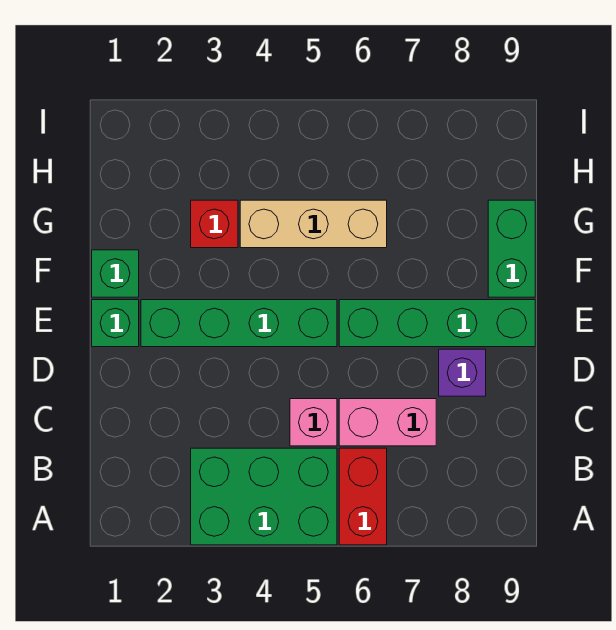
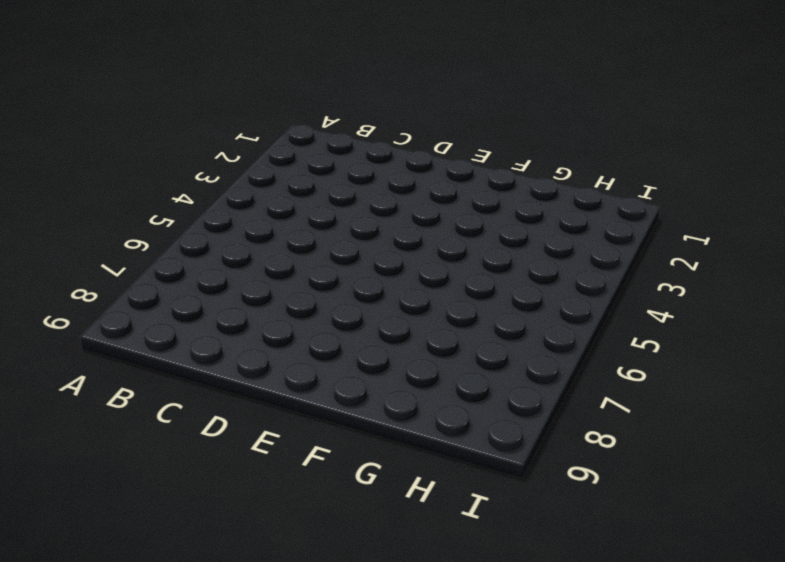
none -> green 2x3 brick [191,448,337,545]
none -> red 1x2 brick [339,448,387,545]
none -> pink 1x1 brick [290,399,337,446]

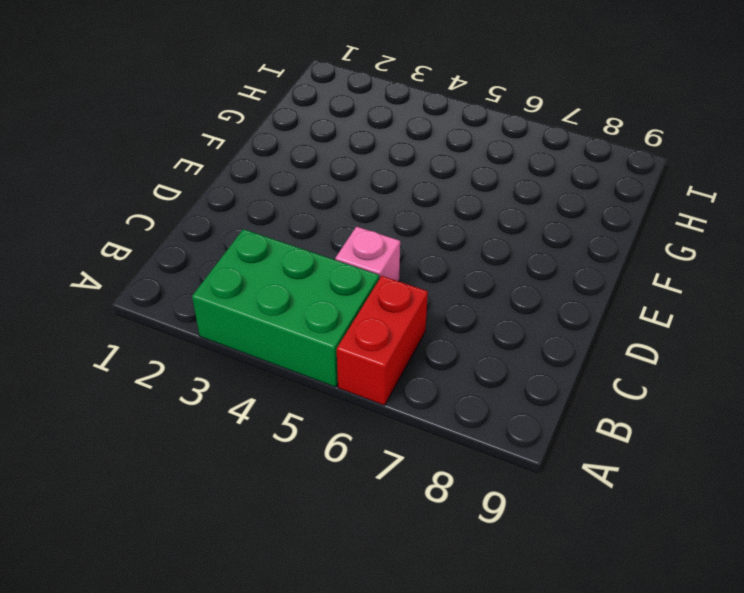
none -> pink 1x2 brick [339,399,436,446]
none -> purple 1x1 brick [439,349,486,396]
none -> green 1x1 brick [92,300,139,347]

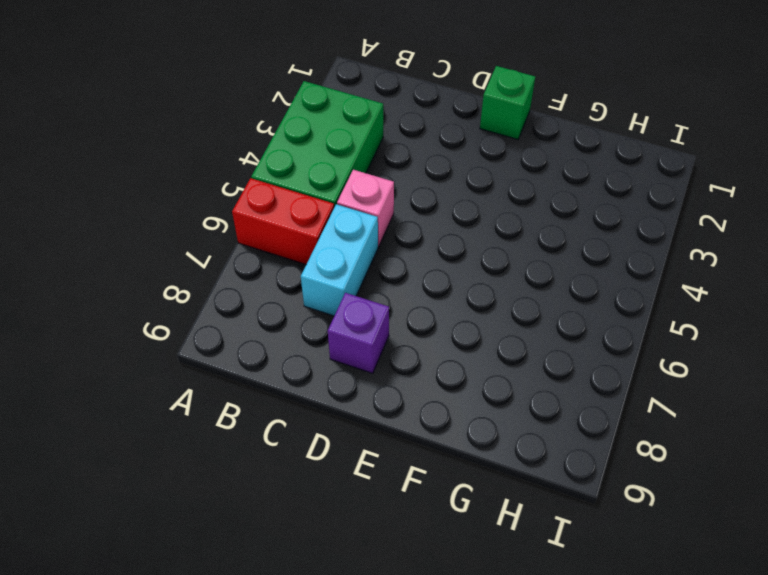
cyan 1x2 brick [301,204,378,316] -> pink 1x2 brick [339,399,436,446]
none -> green 1x4 brick [141,300,337,347]
none -> green 1x4 brick [339,300,535,347]
none -> green 1x1 brick [92,250,139,297]

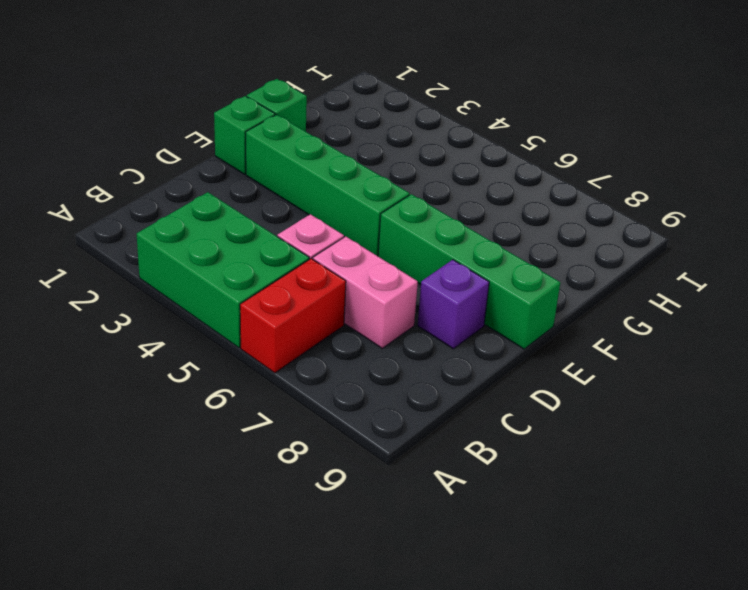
none -> green 1x2 brick [488,200,535,297]
none -> red 1x1 brick [191,200,238,248]
none -> tan 1x3 brick [240,200,387,248]

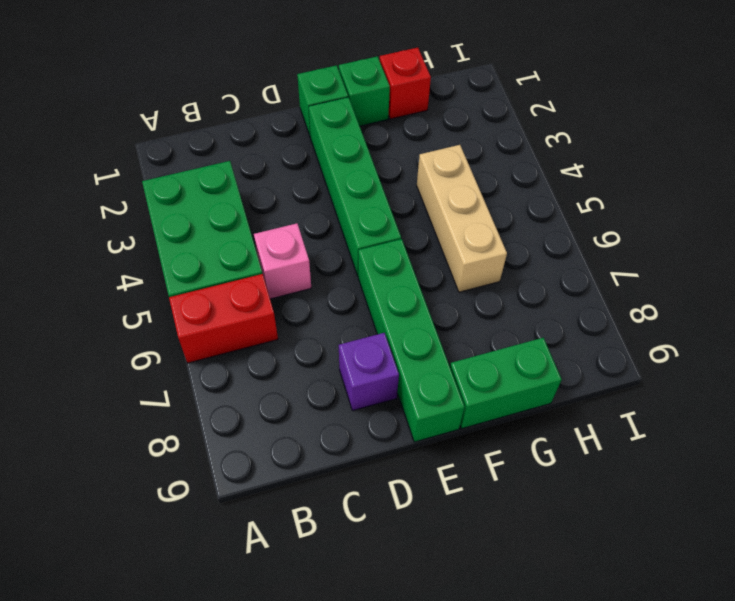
red 1x1 brick [380,48,431,119] -> red 1x1 brick moved to [191,200,238,248]
none -> pink 1x2 brick [339,399,436,446]

